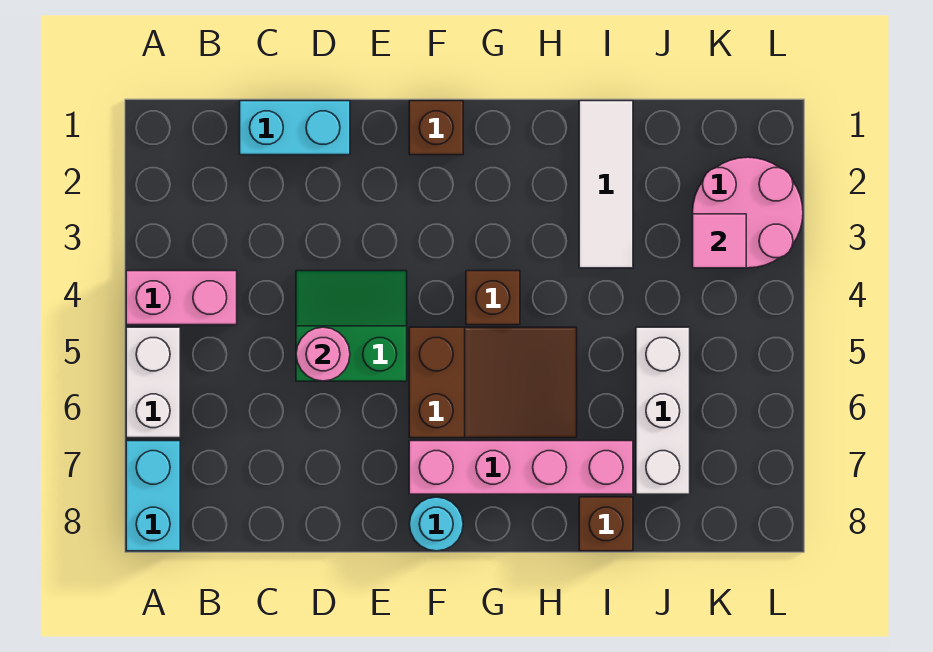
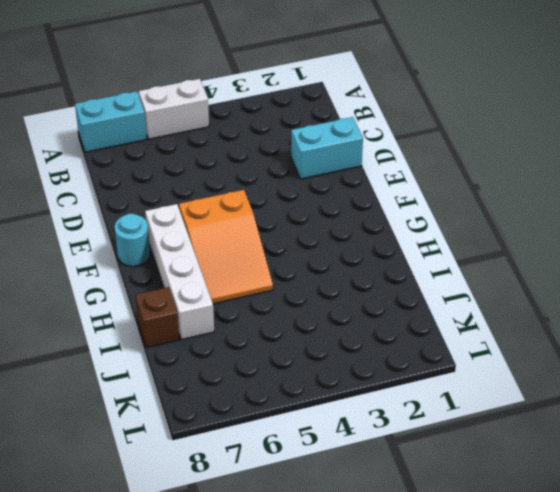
cyan 1x2 brick [291,117,363,179] -> cyan 1x2 brick turned to [240,101,350,155]
orange 2x3 slope [179,190,273,304] -> brown 2x3 slope [409,327,577,438]
white 1x4 brick [145,204,214,340] -> pink 1x4 brick [409,441,633,494]
none -> pink 1x2 brick [126,271,237,325]
none -> green 2x2 slope [296,271,407,381]
none -> brown 1x1 brick [409,101,463,155]

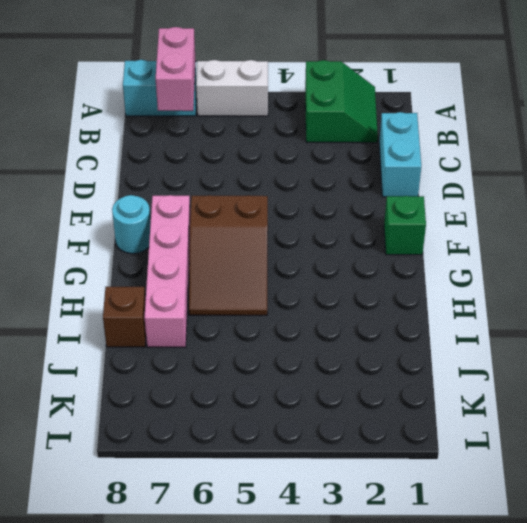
green 2x2 slope [305,60,378,143] -> green 2x2 slope moved to [296,271,407,381]
pink 1x2 brick [156,27,196,111] -> pink 1x2 brick moved to [126,271,237,325]
green 1x1 brick [384,196,426,255] -> brown 1x1 brick [409,101,463,155]
none -> brown 1x1 brick [466,271,520,325]
none -> white 1x3 tile [579,101,633,268]
none -> white 1x3 brick [636,327,690,494]

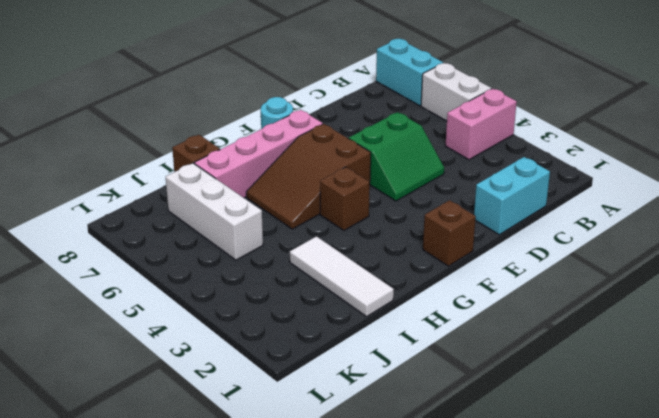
none -> pink 2x2 round brick [693,157,803,268]
none -> pink 1x1 round brick [296,327,350,381]
none -> pink 1x1 tile [693,214,746,268]

